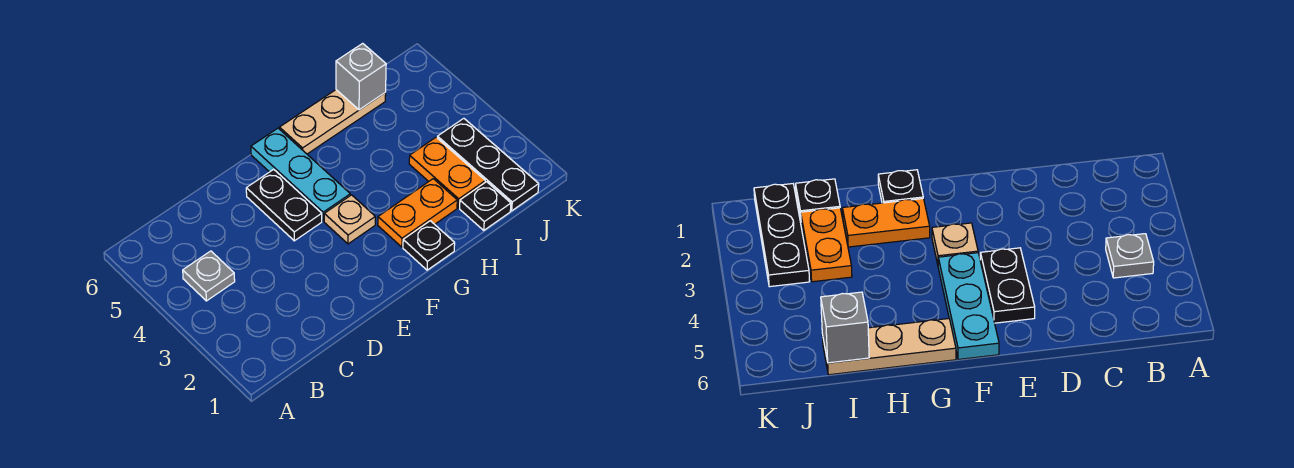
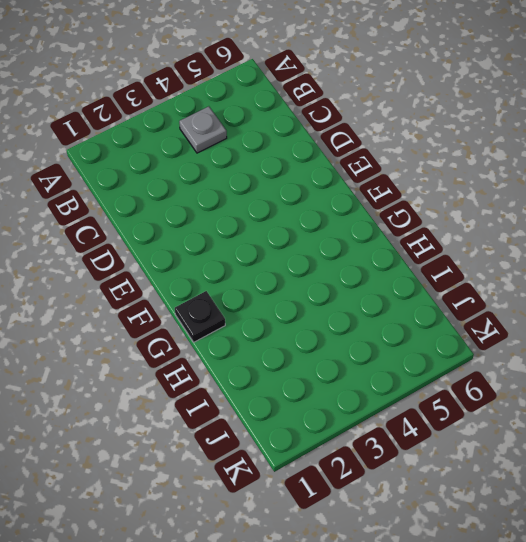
none -> black 1x2 plate [246,169,322,241]
none -> tan 1x1 plate [324,195,375,244]

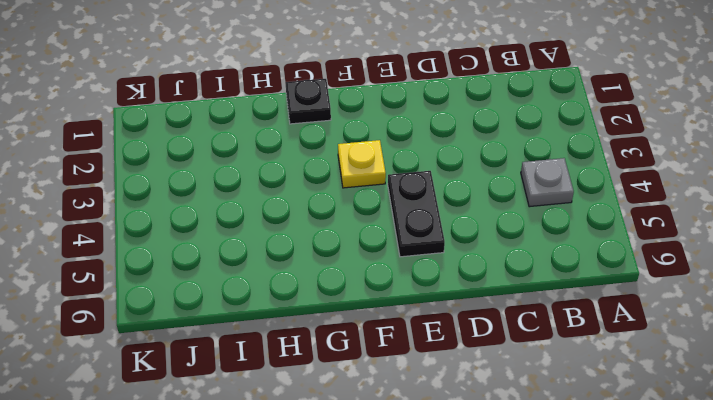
yellow 1x1 plate [338,140,386,188] -> tan 1x1 plate [324,195,375,244]
none -> cyan 1x3 plate [251,128,350,221]
none -> orange 1x2 plate [378,179,457,247]

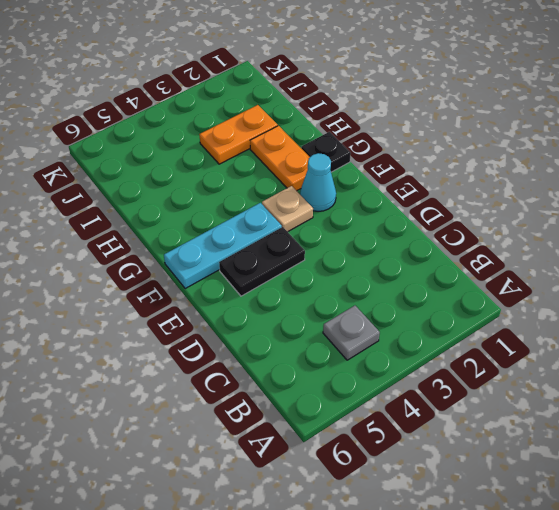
cyan 1x1 cone [300,153,336,211] -> none
none -> tan 1x3 plate [280,90,386,154]
none -> black 1x1 plate [460,182,511,230]

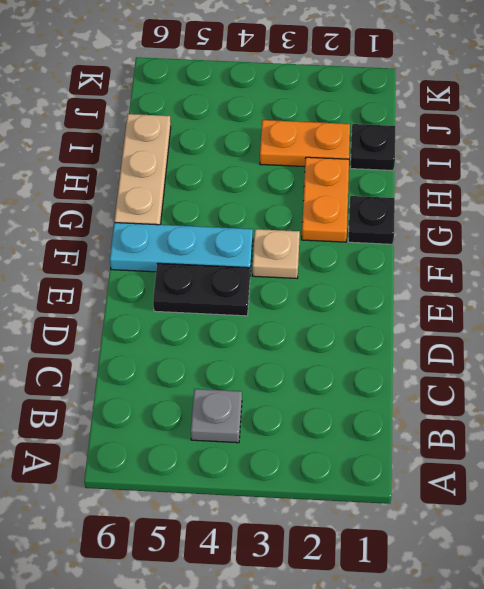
none -> black 1x3 plate [437,118,539,211]
none -> grey 1x1 brick [336,43,386,110]

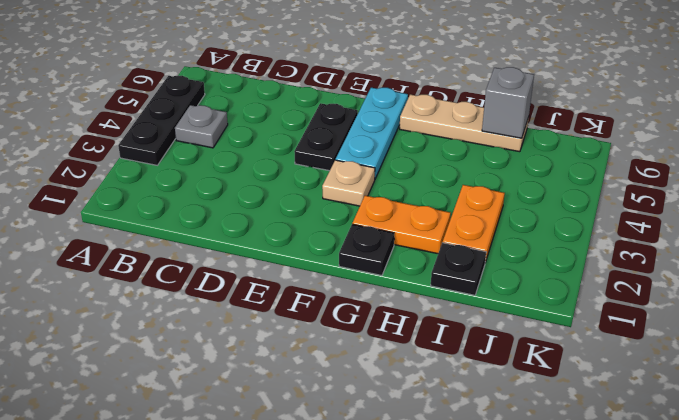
black 1x3 plate [118,76,205,165] -> black 1x3 plate moved to [437,118,539,211]

